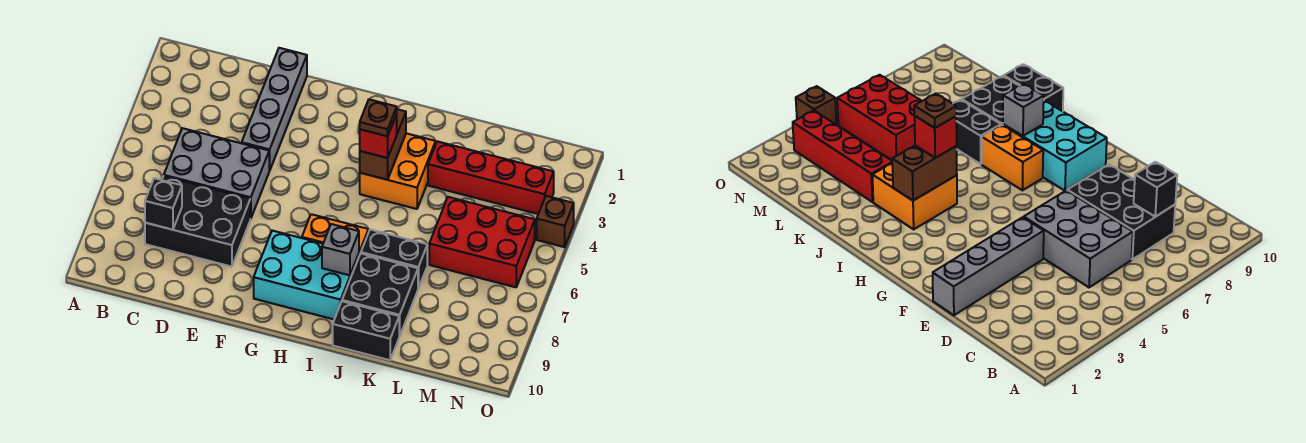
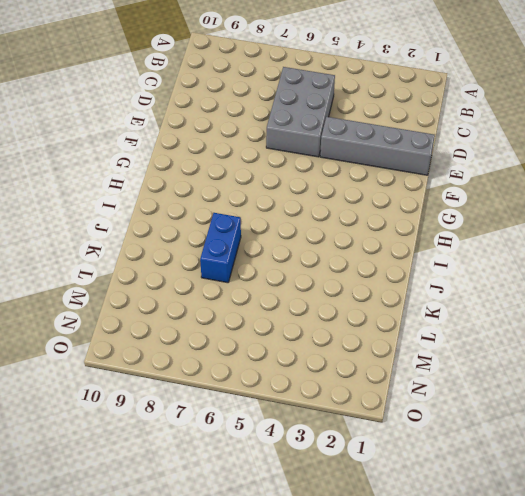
blue 1x2 brick [200,213,241,283] -> black 1x2 brick [361,230,427,288]
none -> black 2x3 brick [145,176,250,267]
none -> cyan 2x3 brick [254,231,359,319]
none -> orange 1x2 brick [302,214,368,255]

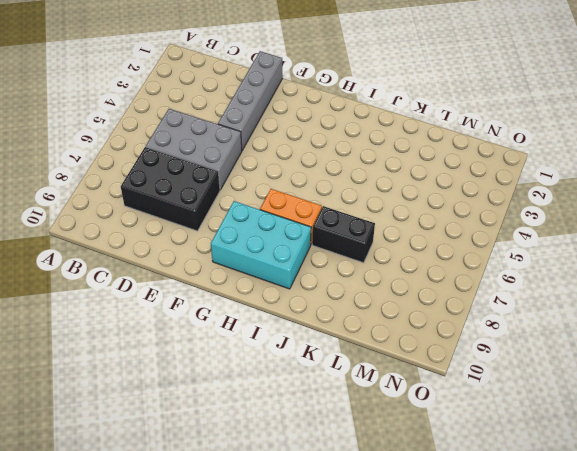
none -> orange 2x2 brick [360,133,436,209]
none -> black 2x2 brick [342,254,418,336]
none -> black 1x2 brick [333,301,399,360]

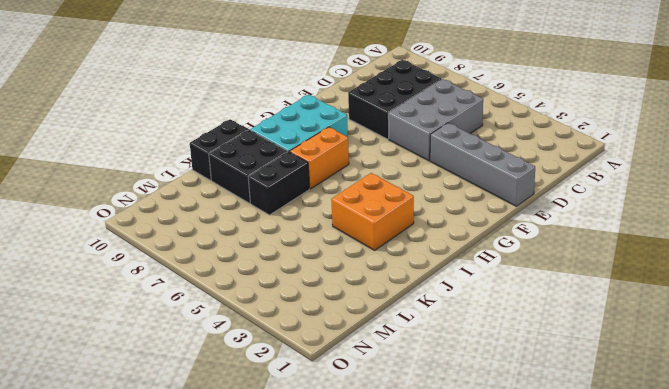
none -> red 1x4 brick [428,141,554,214]
none -> red 2x3 brick [429,197,535,287]
none -> brown 1x1 brick [537,196,574,247]

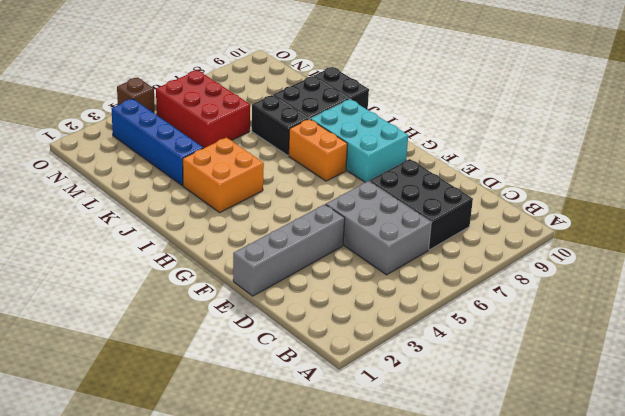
blue 1x4 brick [111,99,203,186] -> red 1x4 brick [428,141,554,214]
none -> black 1x1 brick [145,178,182,230]
none -> brown 1x2 brick [360,109,406,180]
none -> grey 1x1 brick [322,224,359,275]

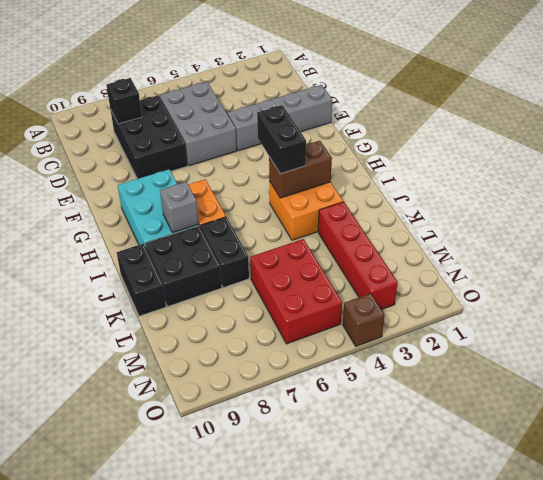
black 1x2 brick [257,105,306,174] -> red 1x1 brick [360,115,397,158]
none -> brown 1x1 plate [360,99,397,136]

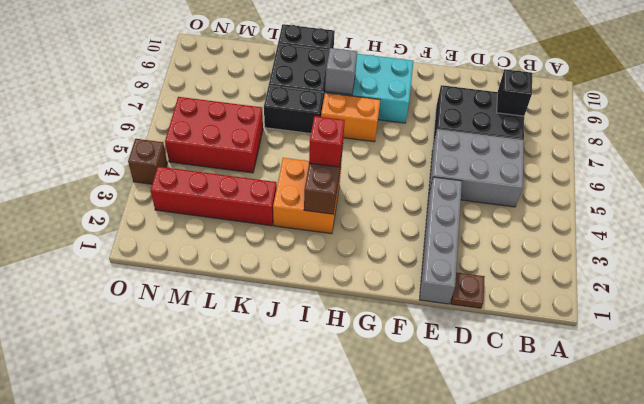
brown 1x1 plate [451,272,485,308] -> brown 1x1 plate moved to [360,99,397,136]

